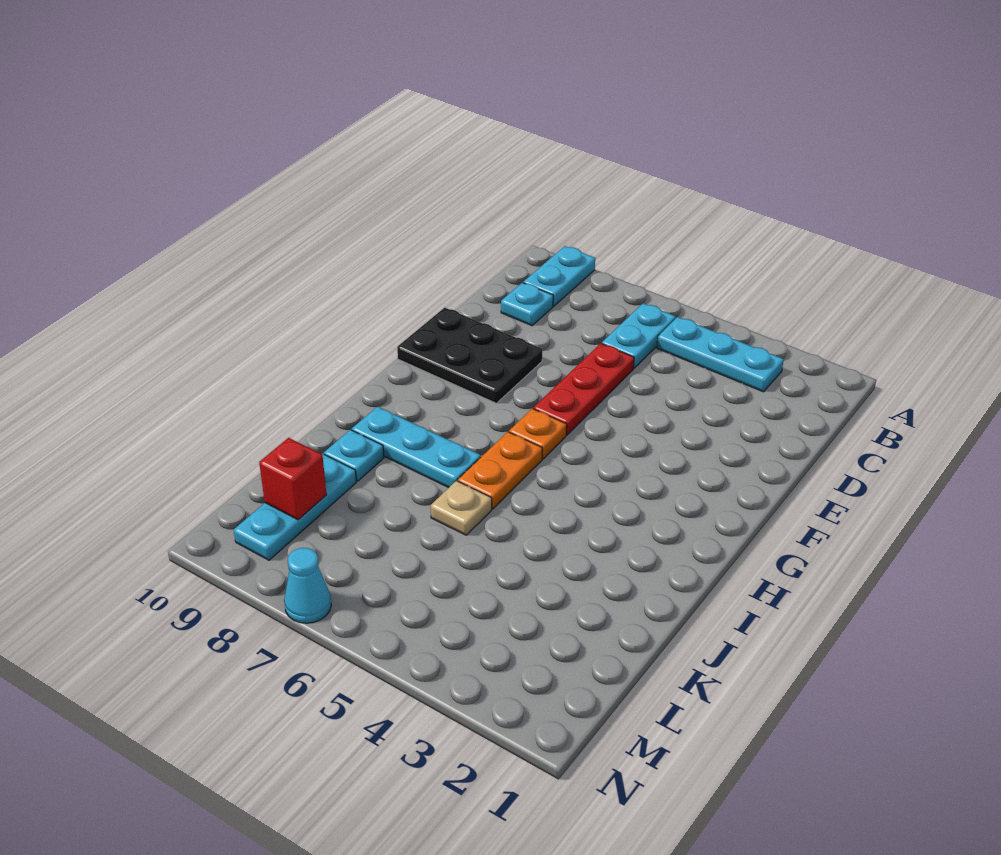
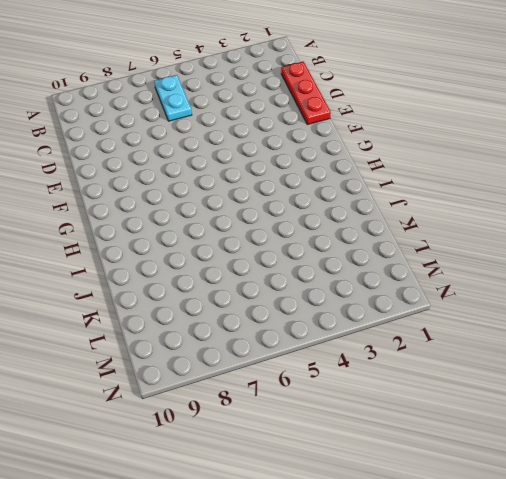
red 1x3 plate [281,62,331,125] -> red 1x3 plate moved to [533,343,634,435]
none -> cyan 1x2 plate [523,246,595,306]
none -> cyan 1x3 plate [657,317,784,392]
none -> cyan 1x1 plate [501,283,553,326]

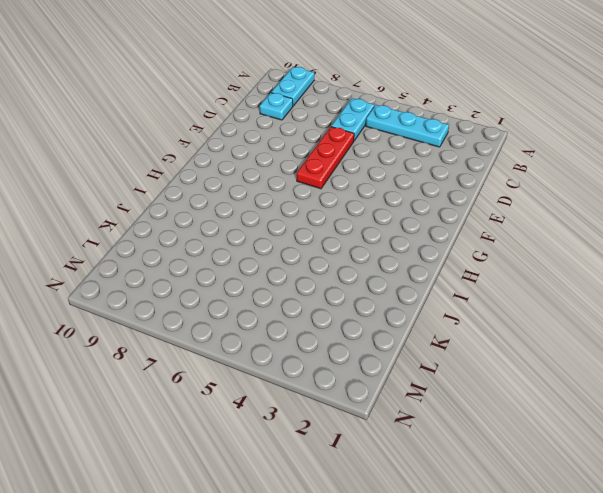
none -> black 2x3 plate [397,308,542,403]
none -> orange 1x1 plate [509,409,567,459]
none -> orange 1x2 plate [458,432,542,509]

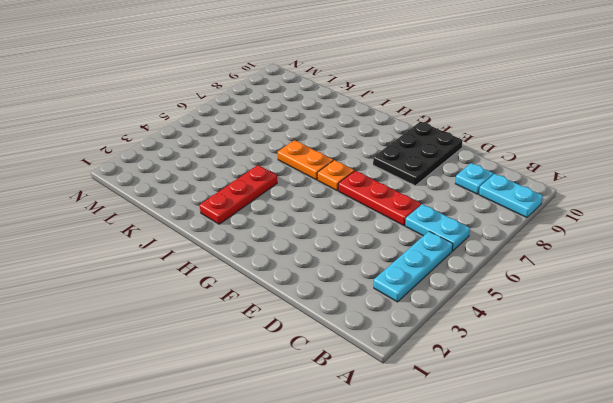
red 1x3 plate [199,165,277,224] -> none
none -> cyan 1x3 plate [352,407,481,488]
none -> tan 1x1 plate [431,481,492,535]
none -> cyan 1x1 plate [324,430,384,481]

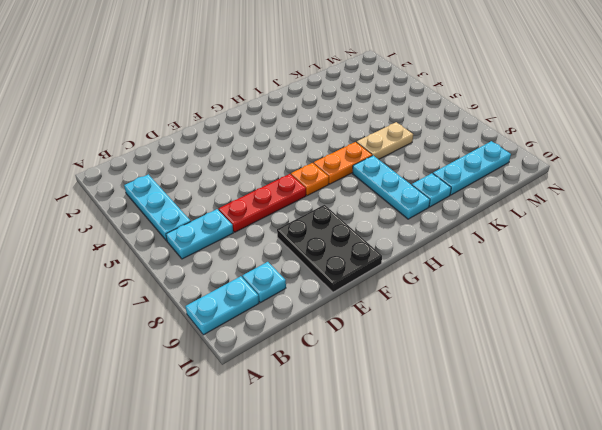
tan 1x2 plate [357,122,413,159] -> tan 1x1 plate [431,481,492,535]
none -> cyan 1x1 cone [284,548,331,623]
none -> red 1x1 brick [259,438,327,520]

